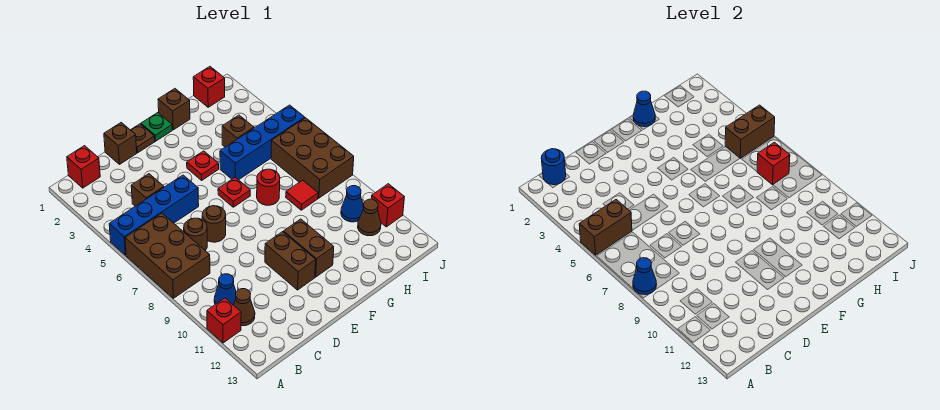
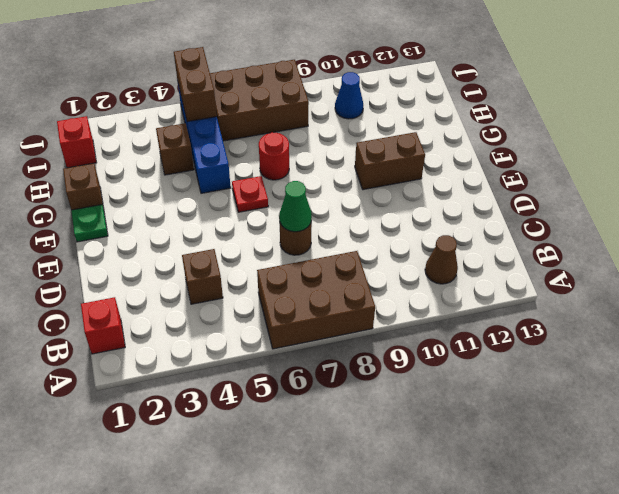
green 1x1 cone [279,181,312,232] -> none
none -> blue 1x4 brick [109,175,199,255]
none -> red 1x1 brick [207,298,241,343]
none -> blue 1x1 cone [214,274,236,305]
none -> brown 1x1 round brick [184,218,207,251]

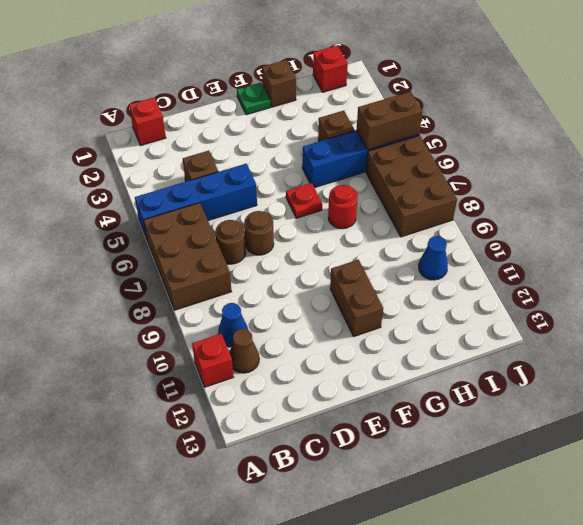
none -> brown 1x1 brick [104,123,137,164]
none -> brown 1x1 plate [131,124,155,153]
none -> brown 1x2 brick [265,232,316,290]
none -> red 1x1 plate [187,151,219,180]

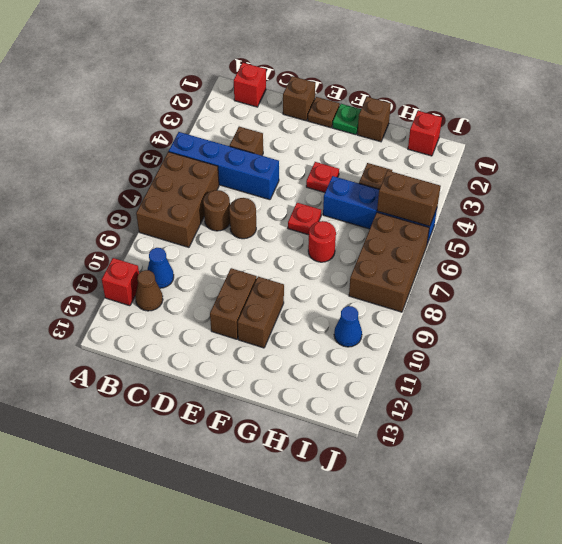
none -> red 1x1 tile [286,180,318,210]
none -> brown 1x1 cone [358,199,381,236]
none -> red 1x1 brick [371,184,404,227]
none -> brown 1x2 brick [579,200,632,255]

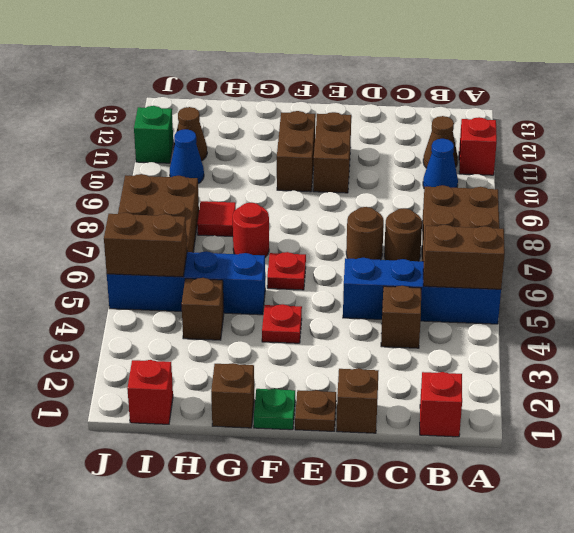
green 1x1 brick [134,106,173,163] -> red 1x1 brick [371,184,404,227]
none -> blue 1x1 cone [633,258,657,295]
none -> blue 1x1 round brick [541,149,566,185]
none -> blue 1x1 cone [633,91,655,127]
none -> red 1x1 brick [757,142,790,185]

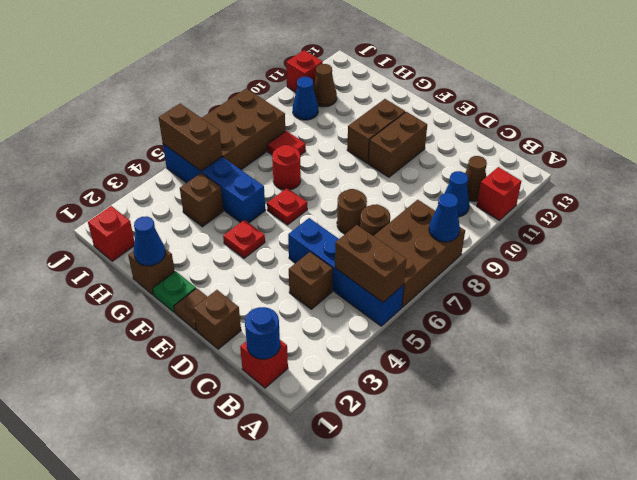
none -> red 1x1 brick [757,142,790,185]

